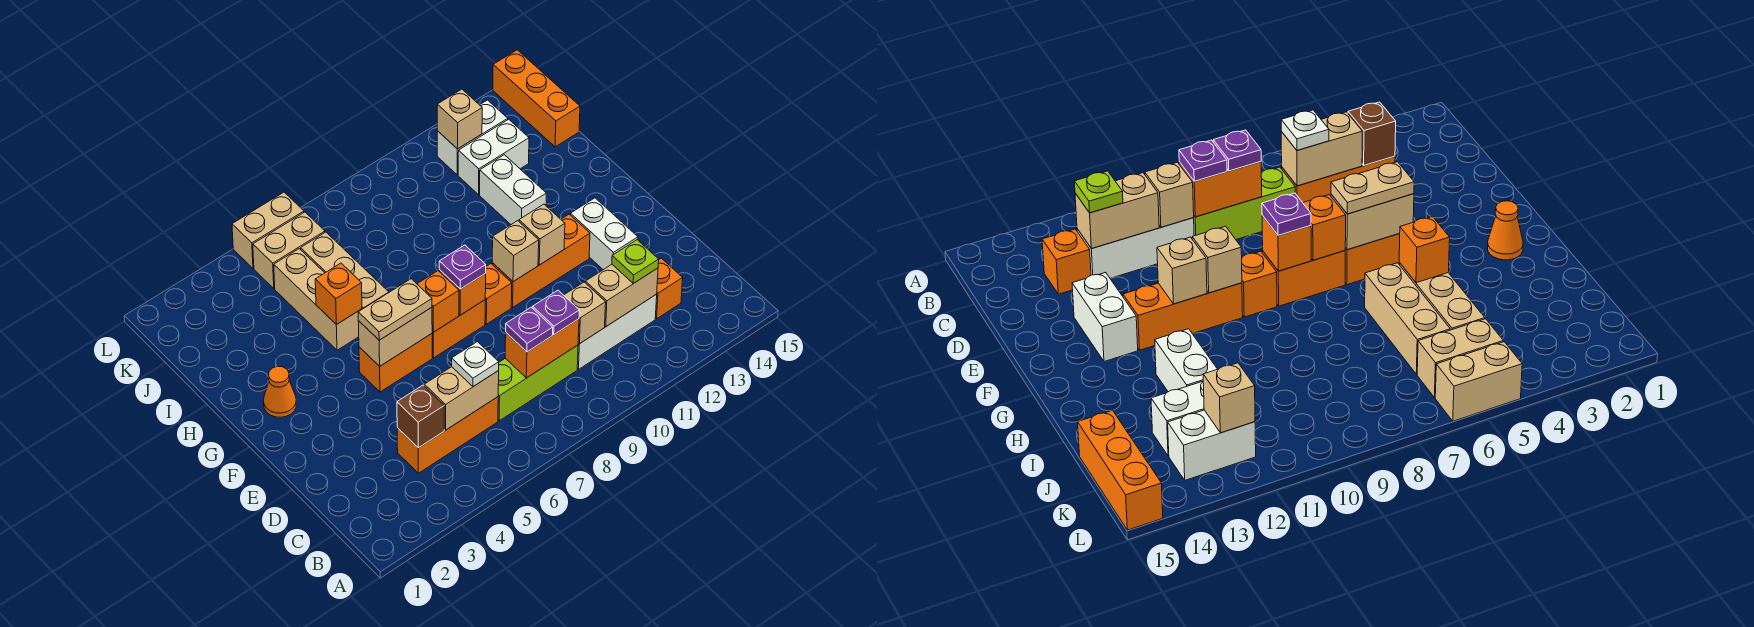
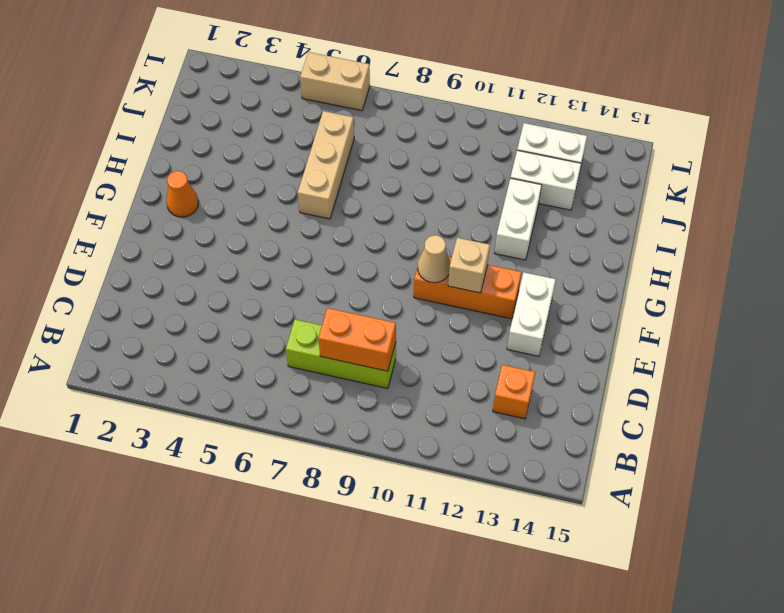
tan 1x1 cone [418,235,451,283] -> tan 1x1 brick [492,221,539,282]
none -> orange 1x3 brick [397,397,498,473]
none -> white 1x3 brick [577,294,657,369]
none -> orange 1x2 brick [359,334,432,392]
none -> orange 1x2 brick [432,300,485,358]

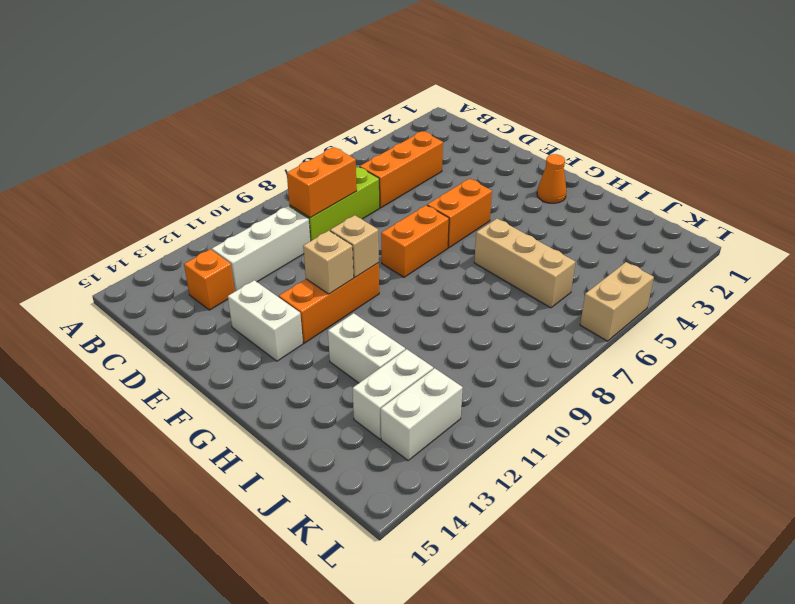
none -> orange 1x1 brick [485,264,512,324]
none -> tan 1x3 brick [274,249,362,350]
none -> orange 1x3 brick [493,50,580,147]
none -> tan 1x2 brick [253,212,325,289]

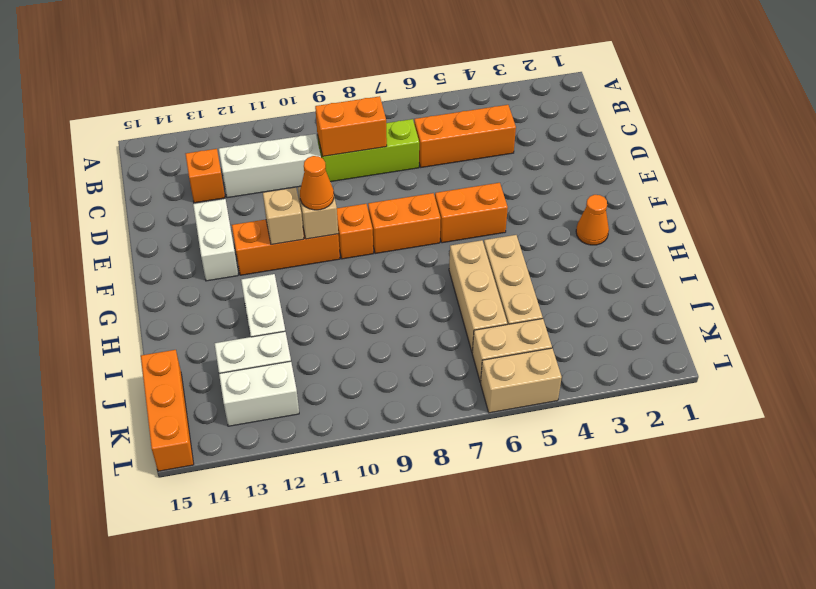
orange 1x1 cone [300,156,334,210] -> none
none -> brown 1x1 brick [397,385,444,448]
none -> tan 1x2 brick [424,367,499,430]
none -> tan 1x1 brick [564,282,606,344]
none -> tan 1x2 brick [585,265,658,326]

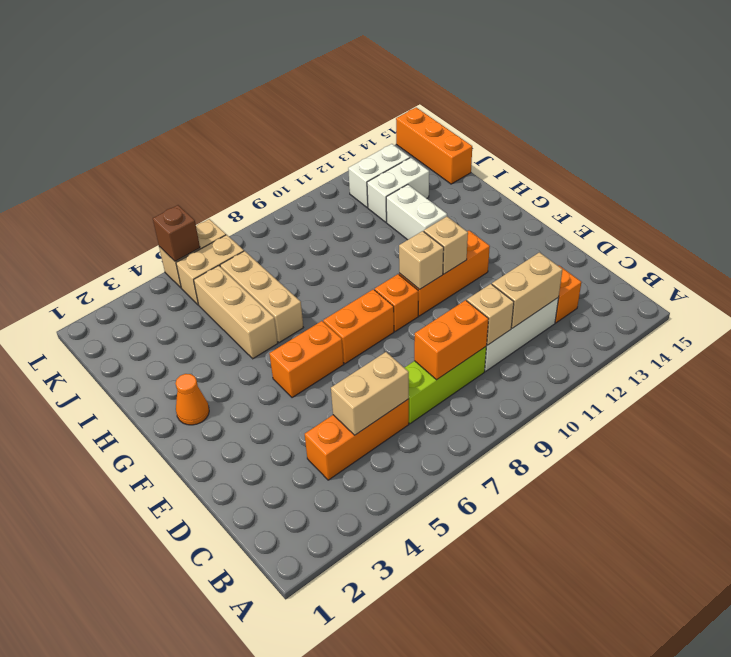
brown 1x1 brick [153,205,200,261] -> brown 1x1 brick moved to [397,385,444,448]
none -> white 1x2 brick [570,198,638,270]
none -> tan 1x2 brick [358,307,432,366]
none -> orange 1x1 brick [417,271,459,332]
none -> orange 1x1 brick [439,270,486,315]

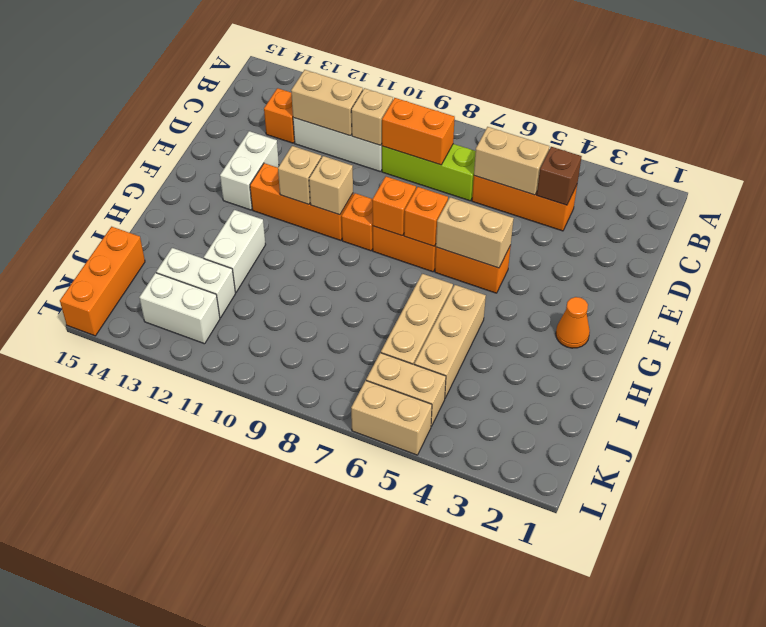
none -> orange 1x1 brick [315,263,362,325]
none -> tan 1x1 brick [437,89,482,149]
none -> white 1x1 plate [452,342,499,387]
none -> purple 1x1 plate [506,307,553,352]

